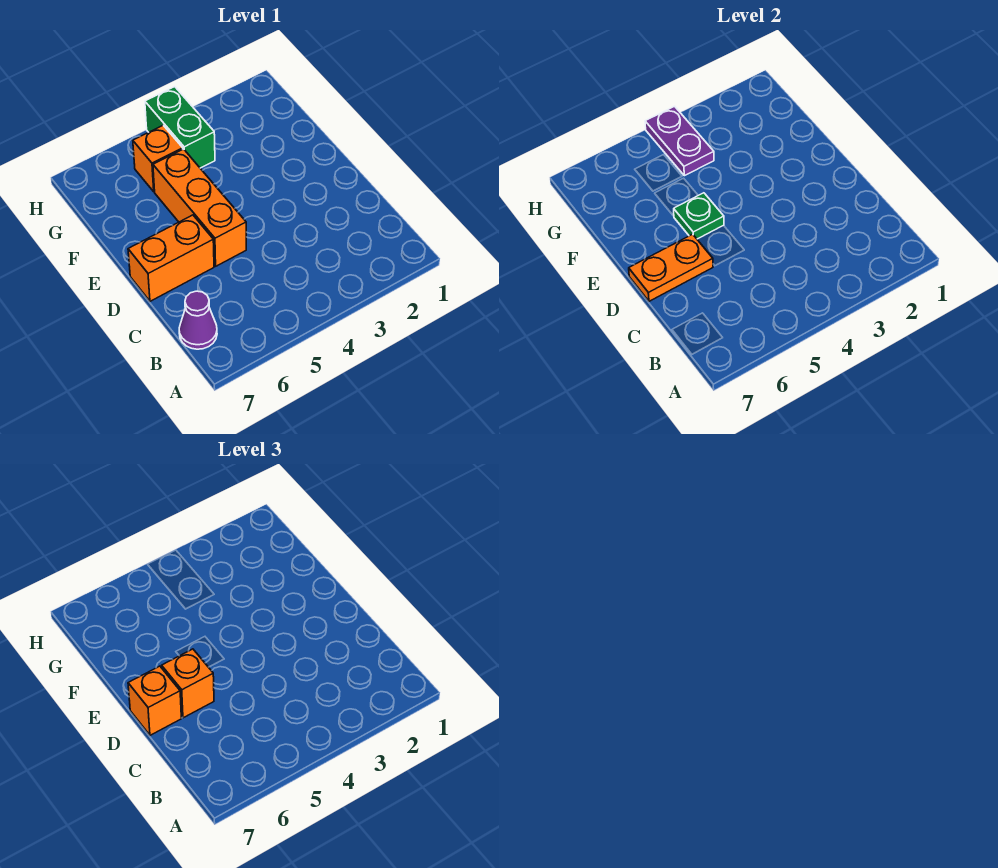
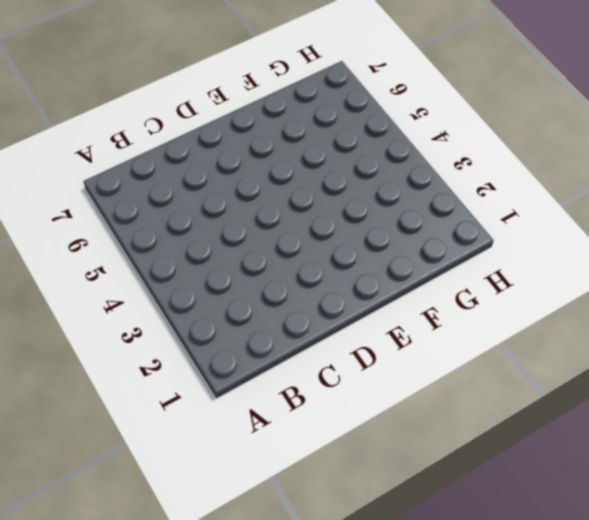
none -> purple 1x1 cone [179,291,217,349]
none -> orange 1x3 brick [153,149,246,266]

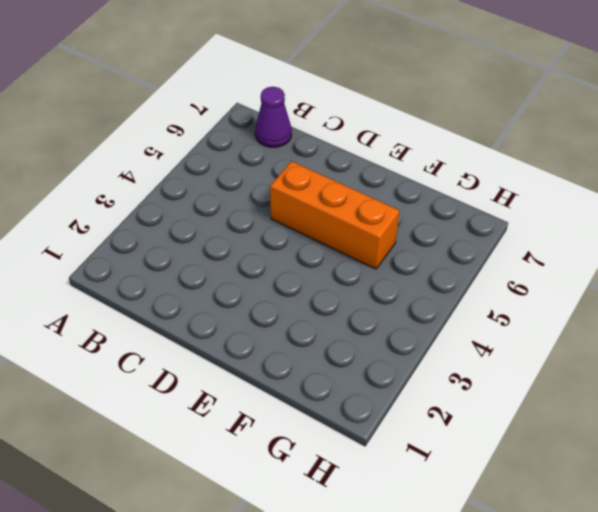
none -> orange 1x2 brick [128,215,214,301]
none -> green 1x2 brick [145,87,215,168]

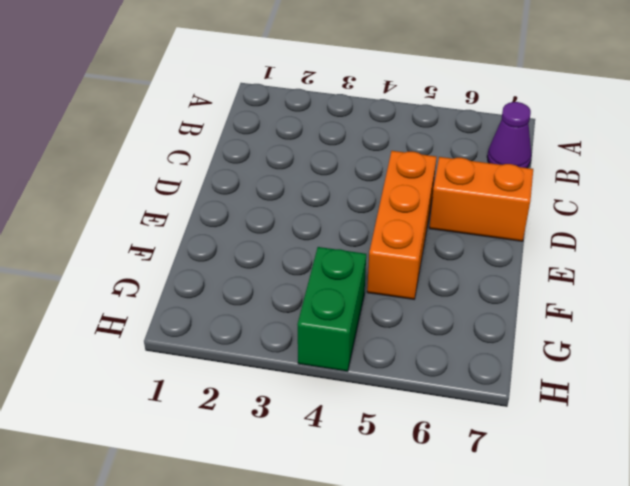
none -> orange 1x1 brick [133,125,183,192]
none -> orange 1x2 plate [629,234,713,301]

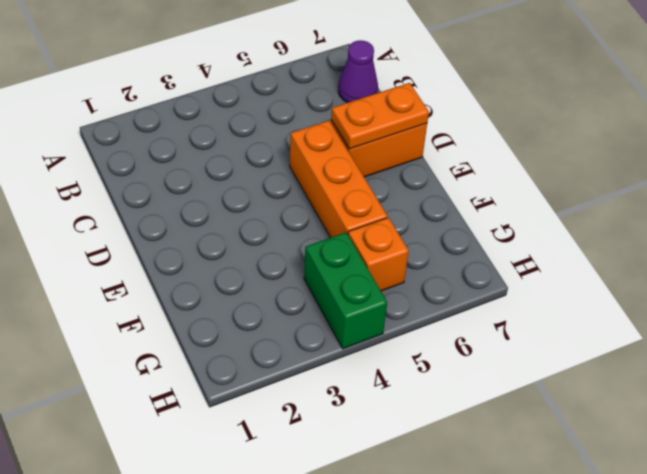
none -> green 1x1 plate [674,193,724,239]
none -> purple 1x2 plate [645,106,714,176]

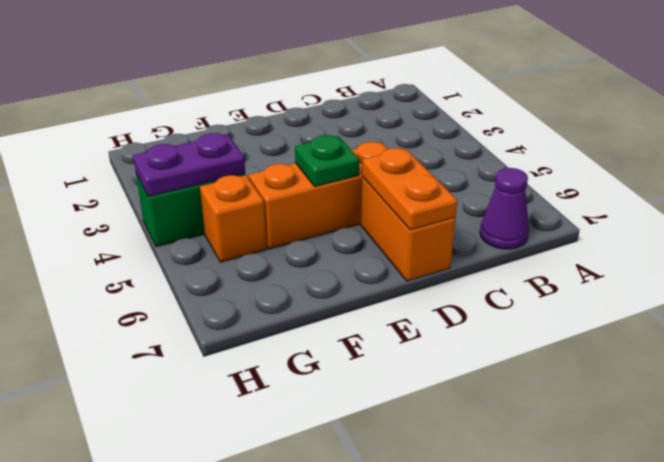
none -> orange 1x1 brick [162,649,214,718]
none -> orange 1x1 brick [128,666,181,735]

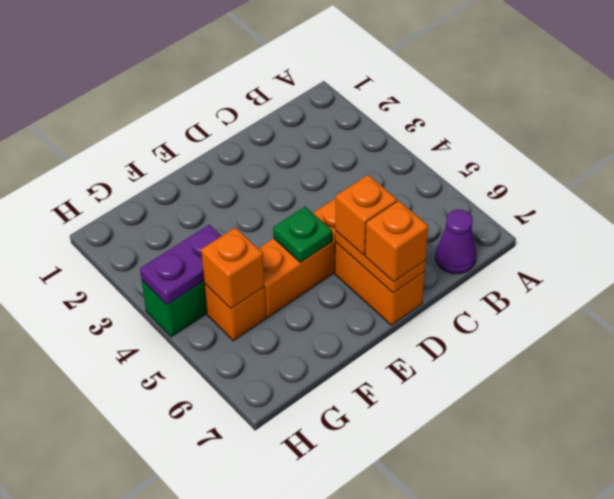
orange 1x1 brick [201,227,264,309] -> none

